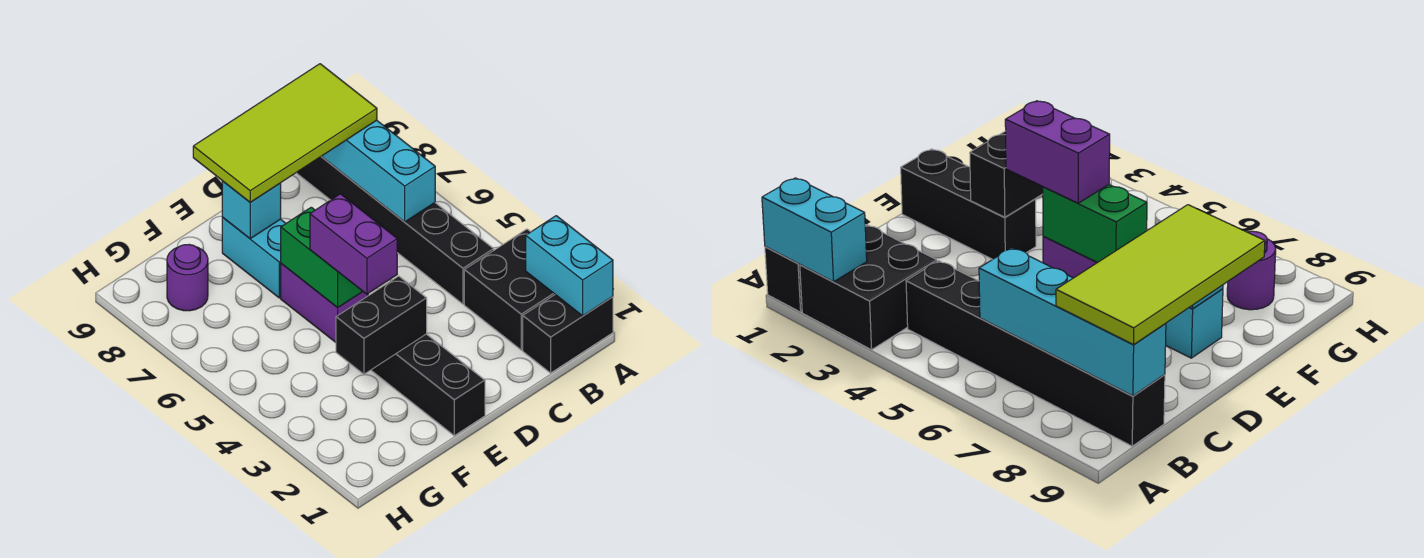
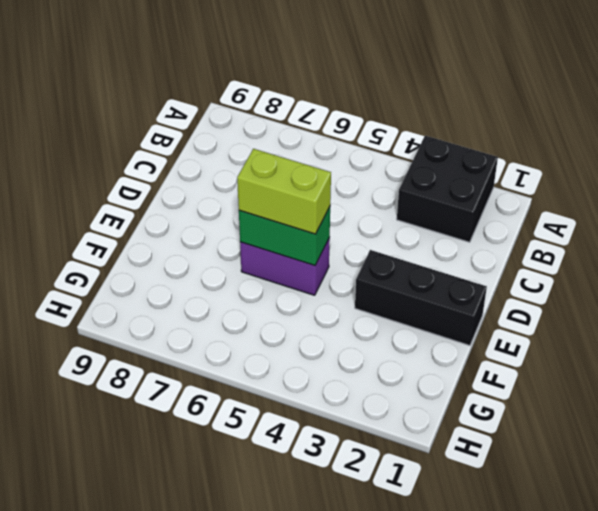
lime 1x2 brick [237,149,331,234] -> purple 1x2 brick [310,194,397,294]
none -> black 1x2 brick [523,295,613,373]
none -> black 1x6 brick [296,157,494,304]
none -> cyan 1x2 brick [222,218,286,298]

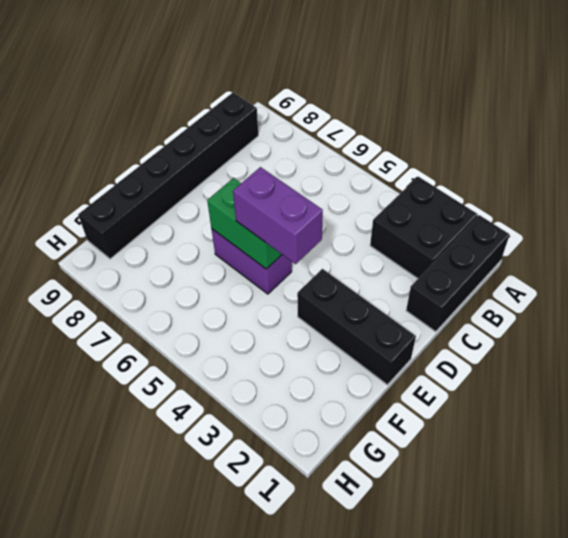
black 1x3 brick [406,215,510,332] -> black 1x2 brick [523,295,613,373]
black 1x6 brick [78,93,258,259] -> black 1x6 brick turned to [296,157,494,304]
none -> cyan 1x2 brick [222,218,286,298]
none -> purple 1x1 round brick [167,245,208,311]
none -> cyan 1x2 brick [526,216,613,316]

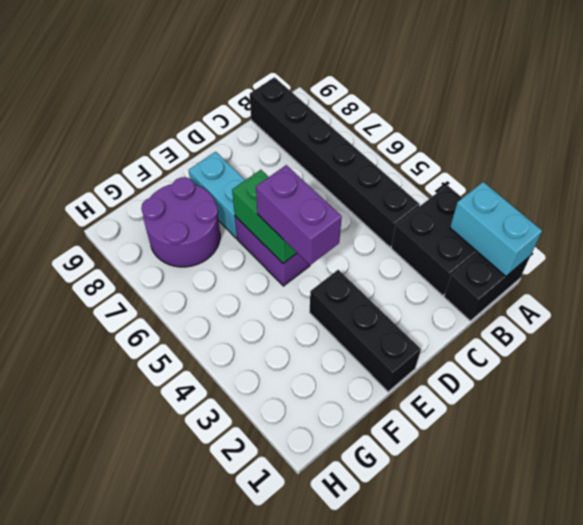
purple 2x2 round brick [141,177,220,267] -> purple 1x1 round brick [167,245,208,311]
none -> cyan 1x4 brick [321,120,435,222]
none -> black 1x2 brick [336,276,427,374]
none -> cyan 1x1 brick [222,181,281,239]

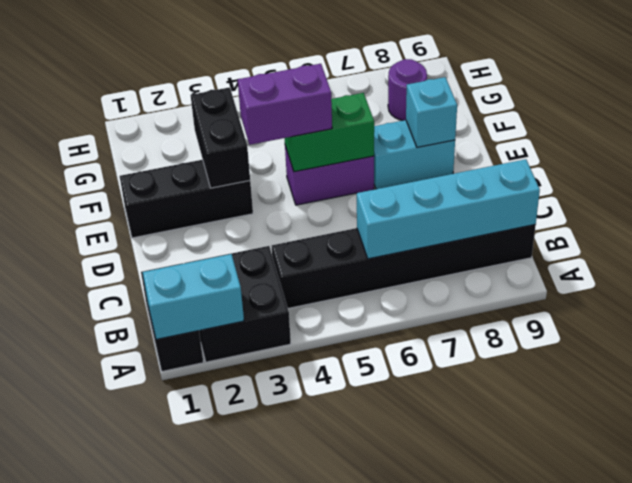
none -> lime 2x4 tile [193,64,377,202]

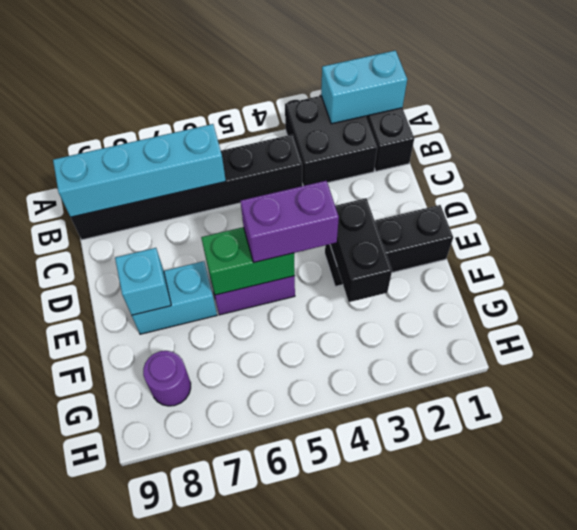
none -> lime 2x4 tile [193,64,377,202]

